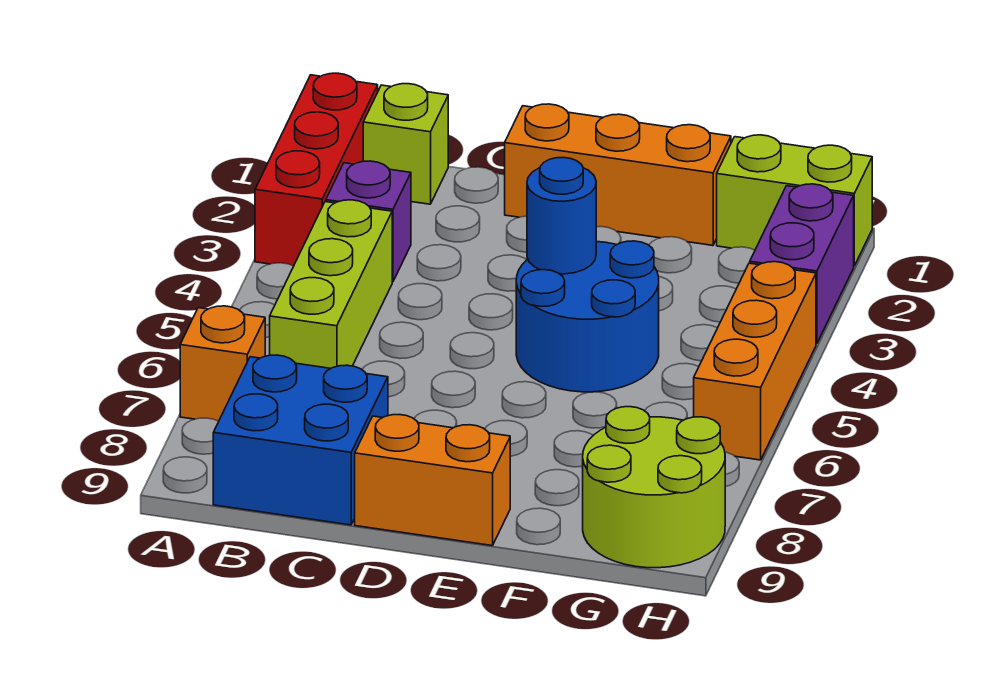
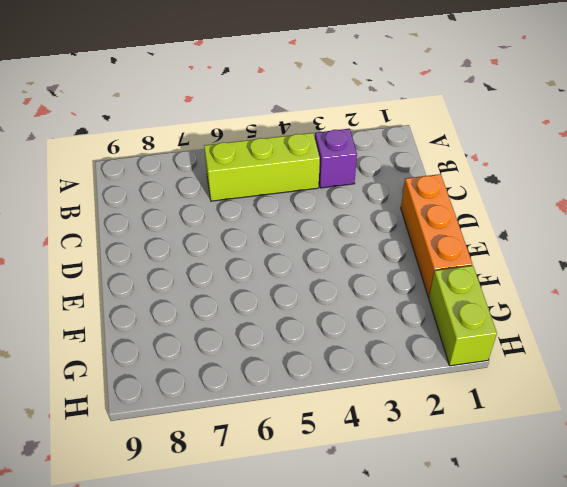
none -> red 1x3 brick [255,73,378,266]
none -> orange 1x1 brick [180,306,265,421]
none -> lime 1x1 brick [363,84,448,204]

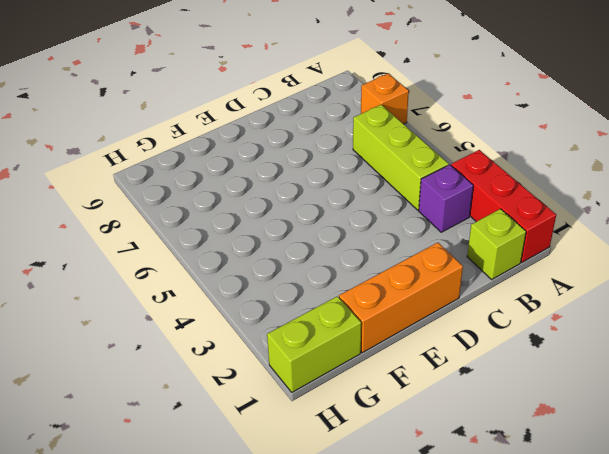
none -> blue 2x2 brick [213,355,388,525]
none -> orange 1x2 brick [355,415,510,546]
none -> blue 2x2 round brick [516,241,659,392]

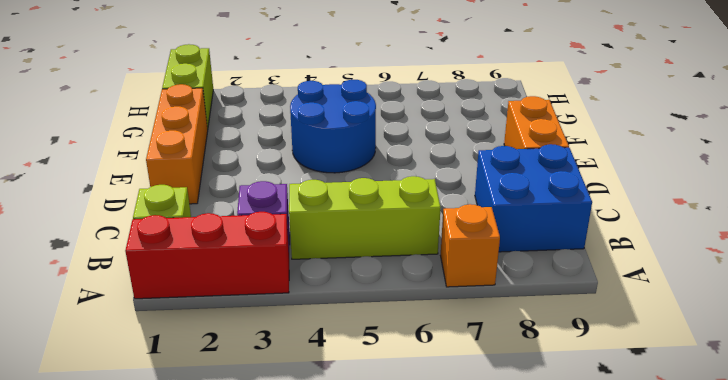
none -> lime 2x2 round brick [583,407,725,568]
none -> purple 1x2 brick [750,184,854,344]
none -> orange 1x3 brick [694,262,816,460]

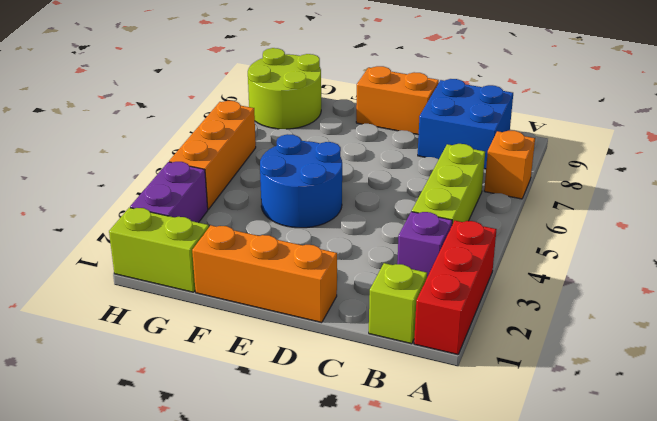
none -> blue 1x1 round brick [527,157,596,274]

